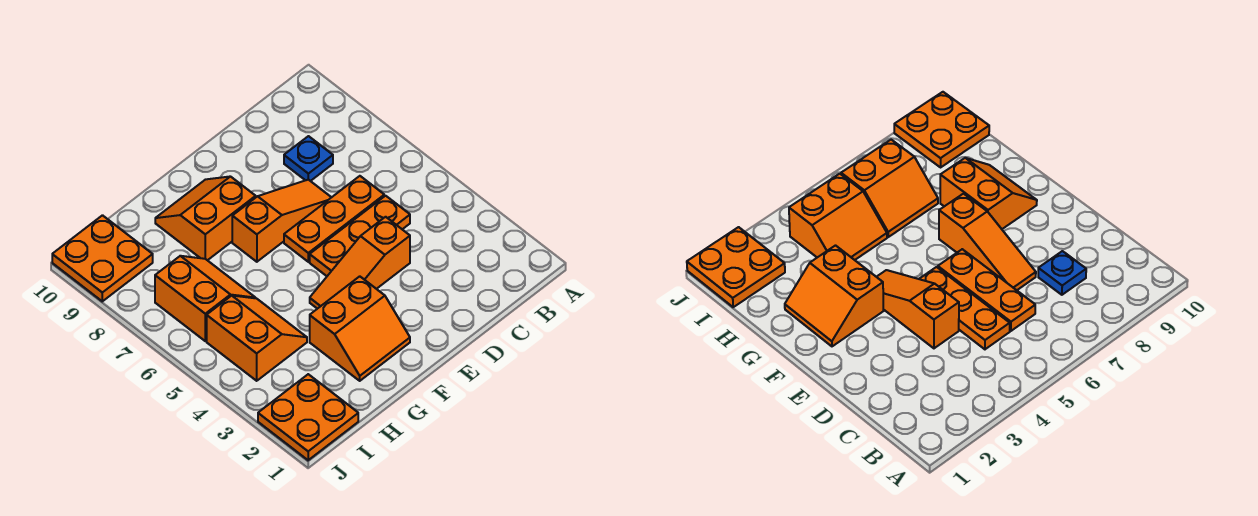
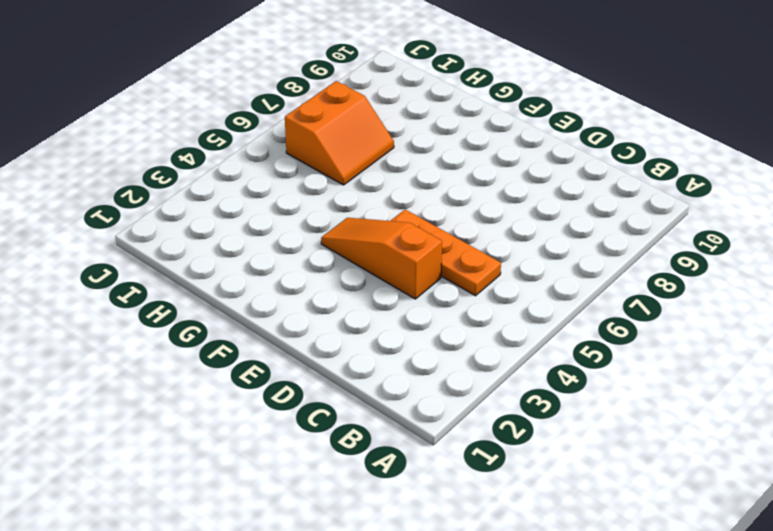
none -> orange 1x3 plate [284,176,384,262]
none -> blue 1x1 plate [284,136,333,181]

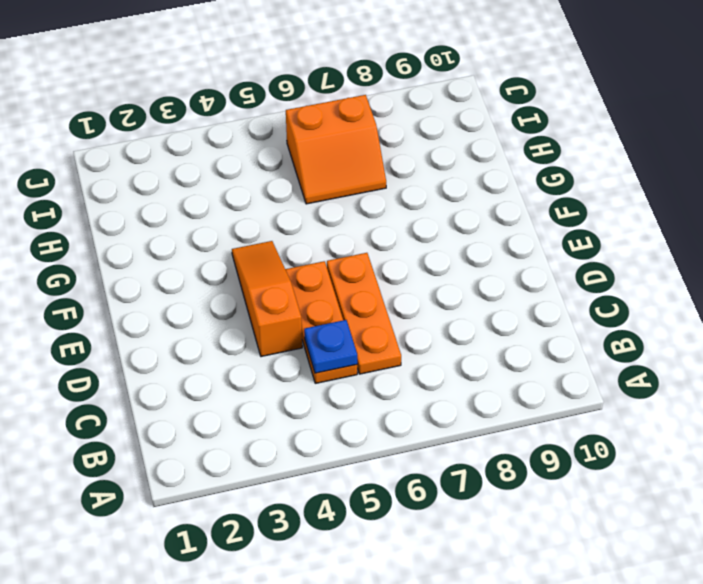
blue 1x1 plate [304,320,357,373] -> blue 1x1 plate moved to [284,136,333,181]
none -> orange 1x3 slope [232,180,331,262]
none -> orange 2x2 slope [310,276,410,381]

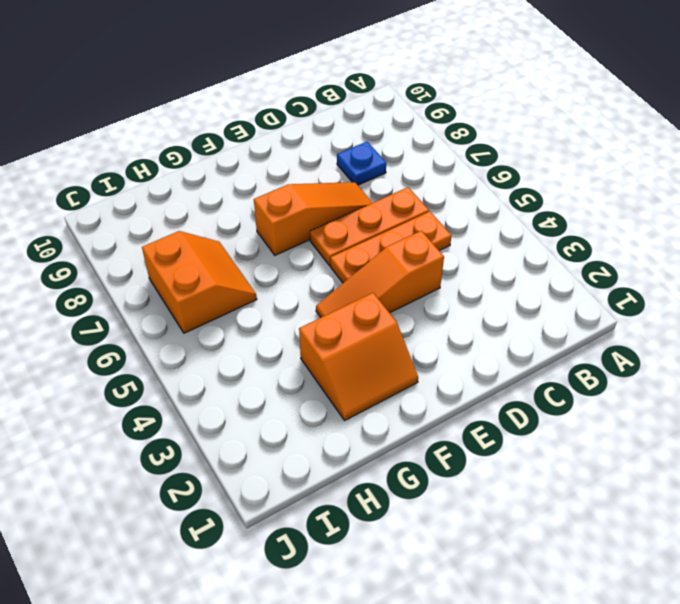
none -> orange 2x2 slope [155,176,256,260]
none -> orange 2x2 slope [207,296,307,381]

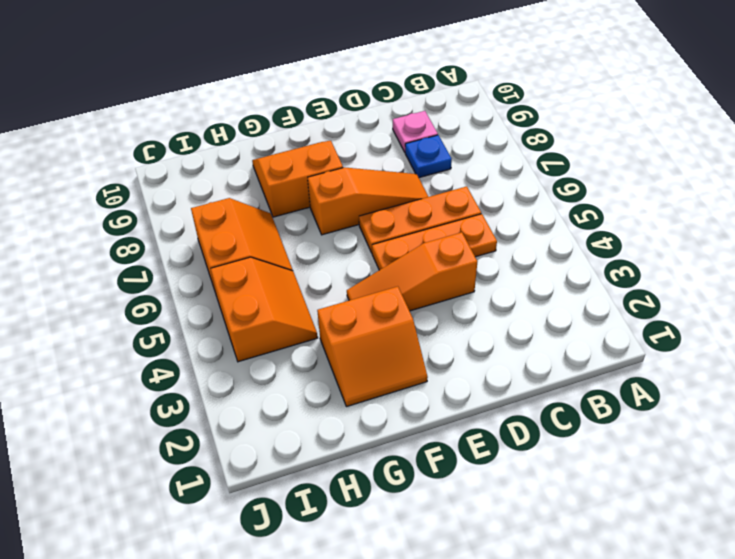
pink 1x1 plate [393,111,438,152] -> none
none -> orange 2x2 plate [258,374,358,460]
none -> orange 2x2 plate [52,215,153,301]

